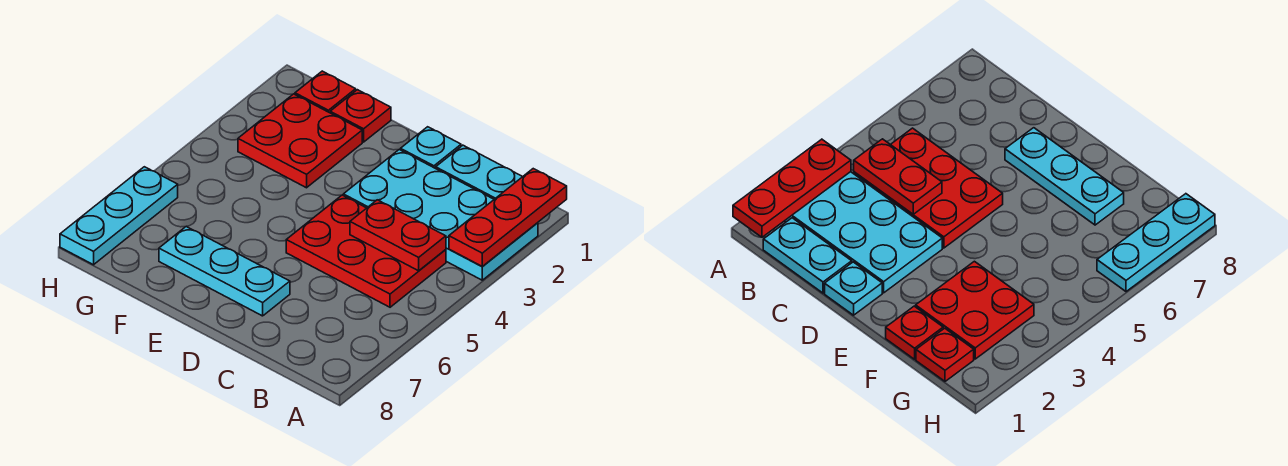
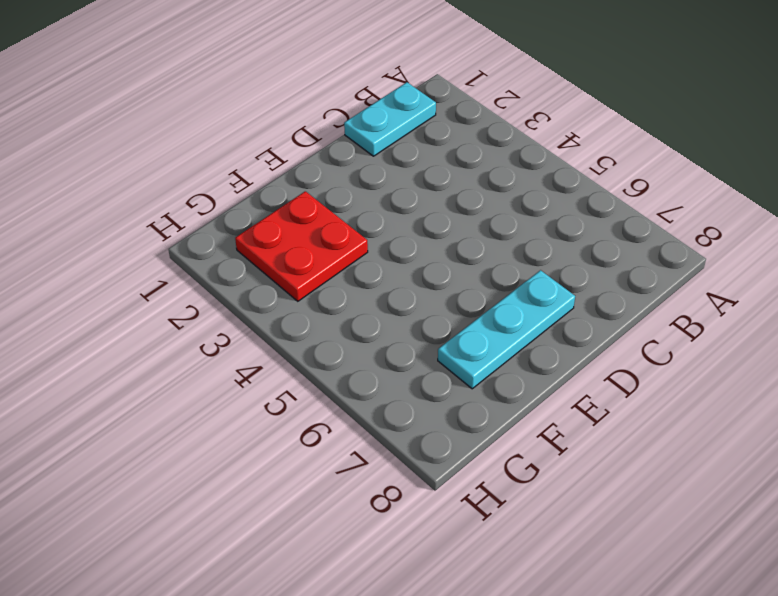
none -> cyan 2x4 plate [343,149,538,280]
none -> red 2x3 plate [286,195,446,307]

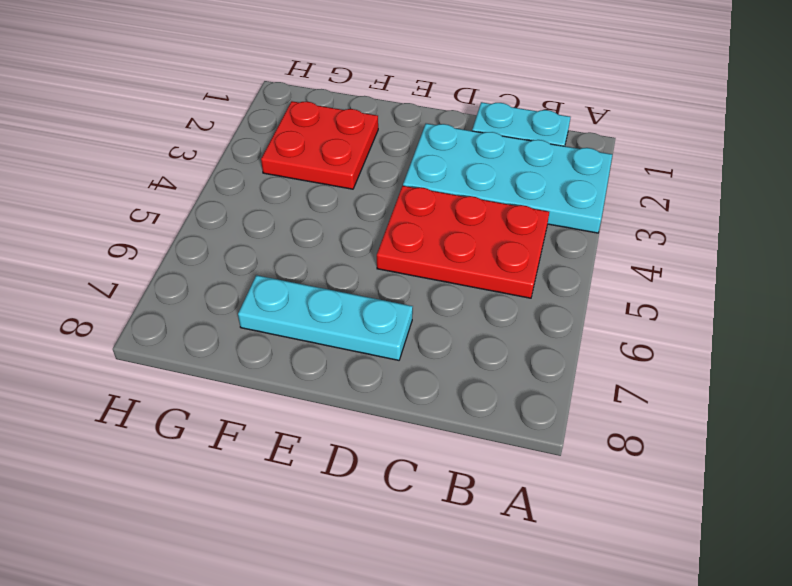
none -> cyan 1x1 plate [401,127,461,168]
none -> red 1x1 plate [330,90,391,142]

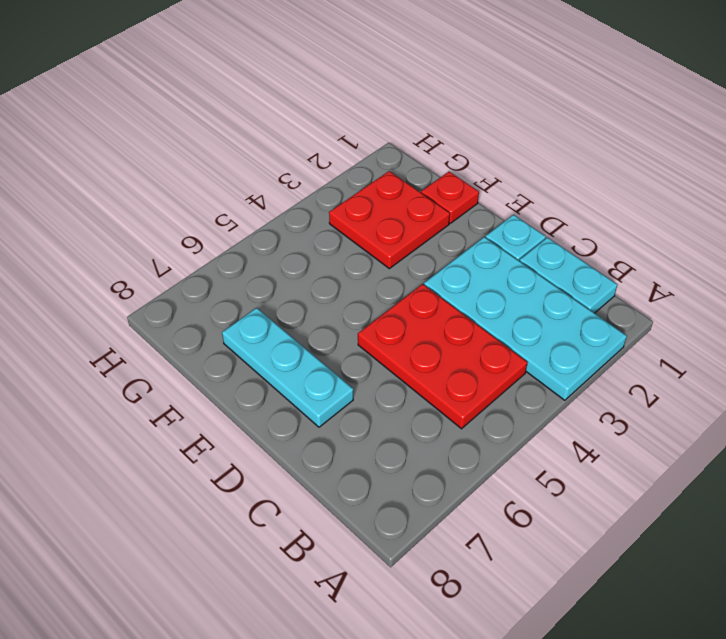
none -> red 1x1 plate [295,71,356,113]
none -> cyan 1x3 plate [60,167,178,265]

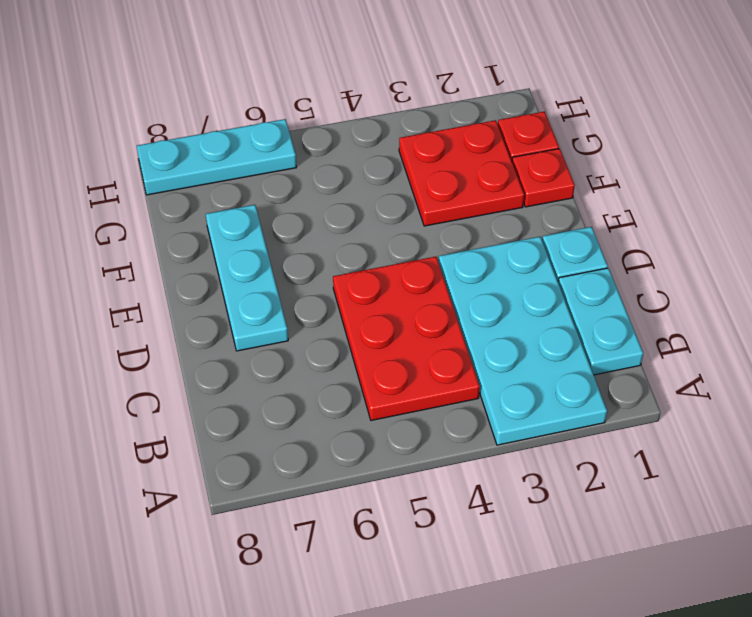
none -> red 1x3 plate [449,169,567,267]
none -> red 1x2 plate [350,200,446,271]

